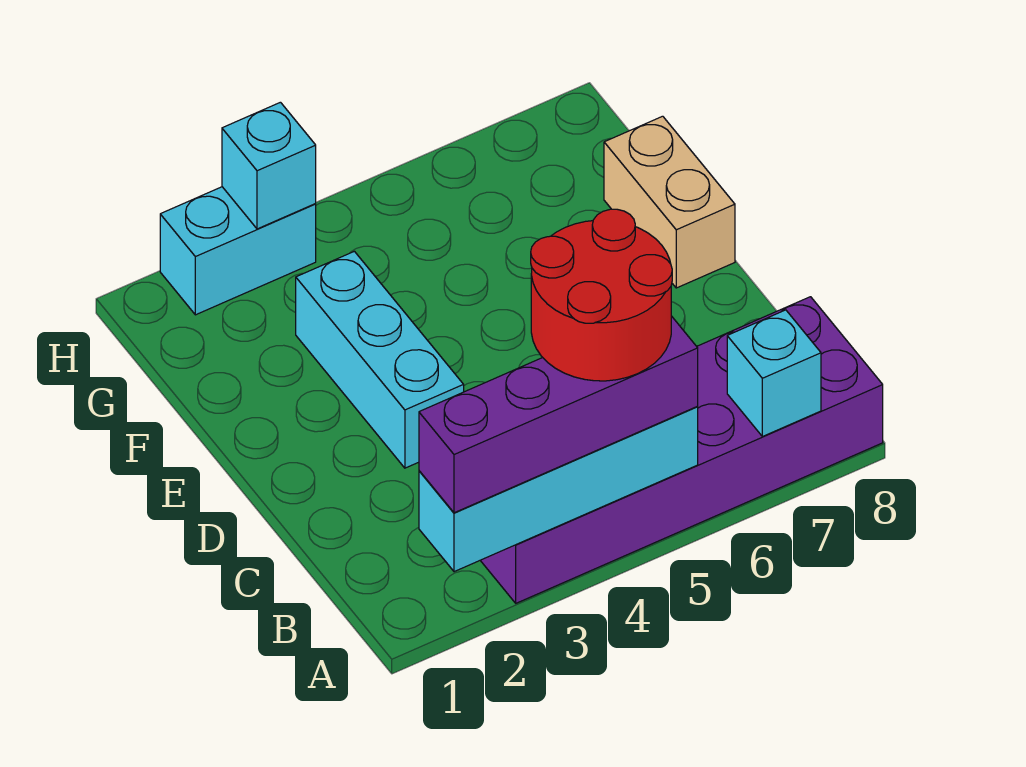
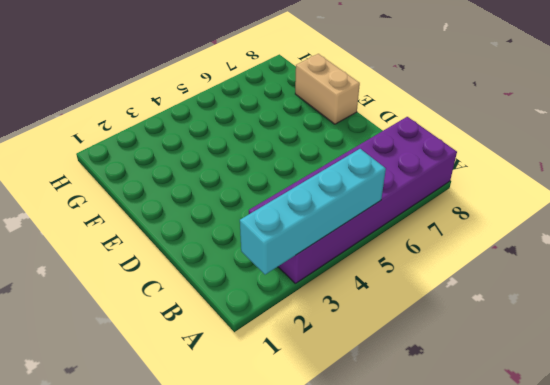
none -> cyan 1x3 brick [296,251,464,468]
none -> cyan 1x2 brick [160,187,316,315]

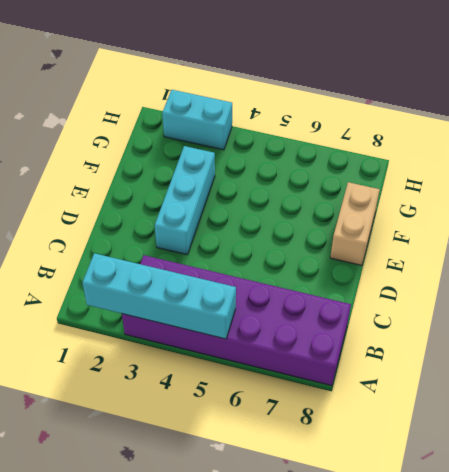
none -> cyan 1x1 brick [727,310,821,437]
none -> cyan 1x1 brick [222,102,316,229]

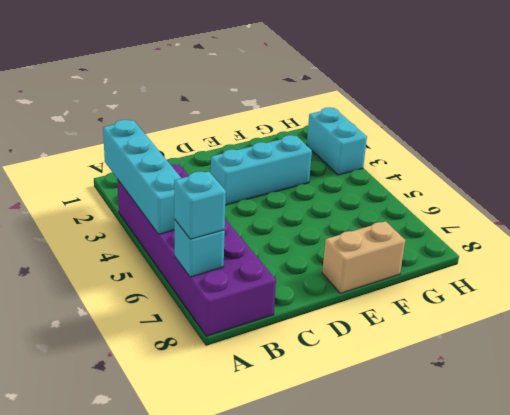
cyan 1x1 brick [174,171,226,239] -> cyan 1x1 brick moved to [222,102,316,229]
none -> purple 1x4 brick [419,316,698,513]
none -> red 2x2 round brick [531,209,672,381]

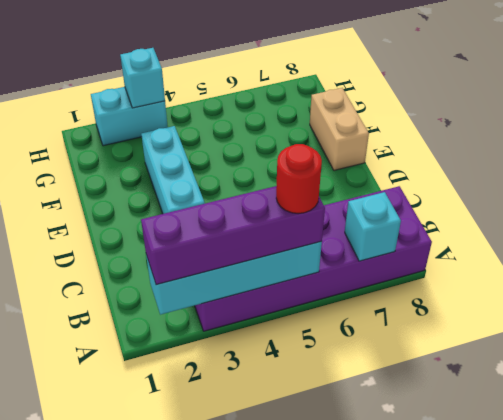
red 1x1 round brick [276,144,322,214] -> red 2x2 round brick [531,209,672,381]

